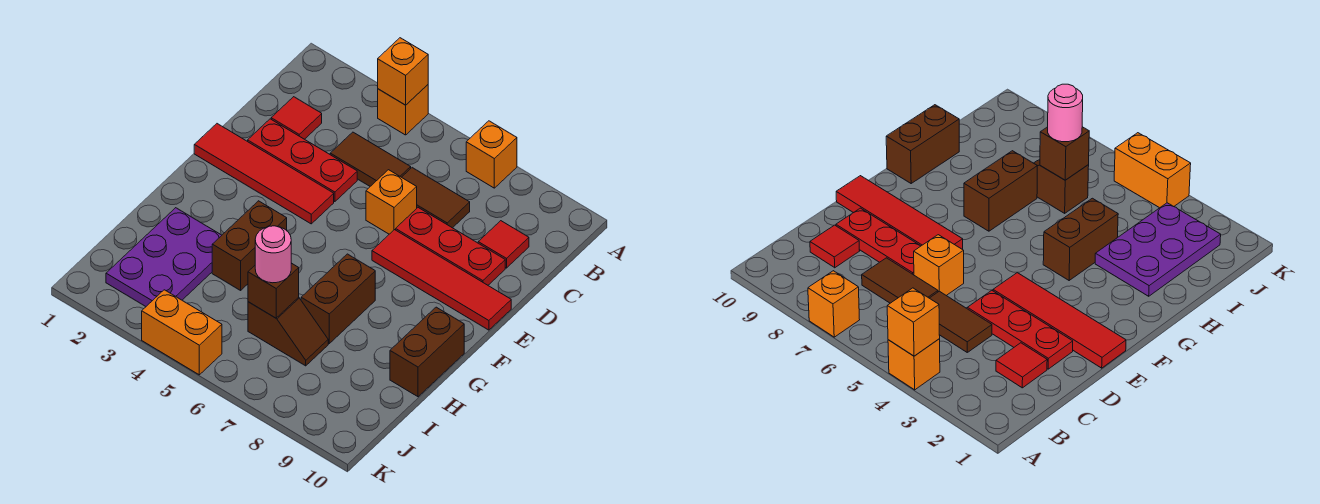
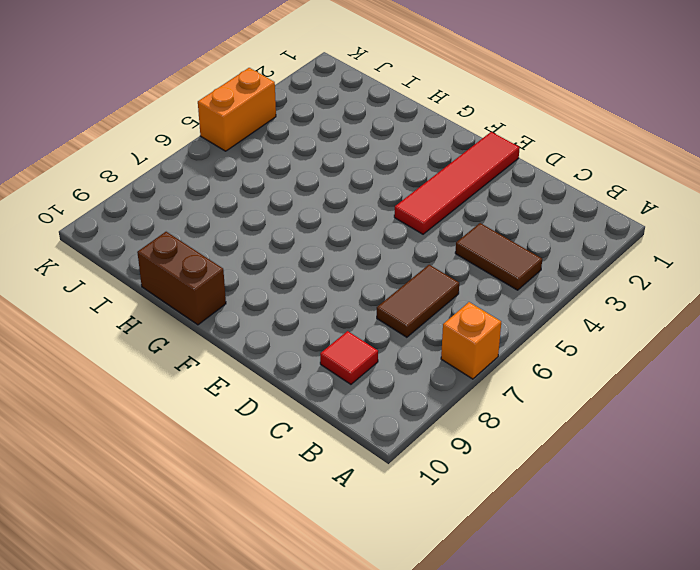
brown 1x2 tile [455,223,542,290] -> brown 1x2 tile turned to [330,132,411,186]
none -> orange 1x1 brick [378,85,428,135]
none -> red 1x1 tile [271,97,322,139]
none -> red 1x3 plate [248,119,357,202]

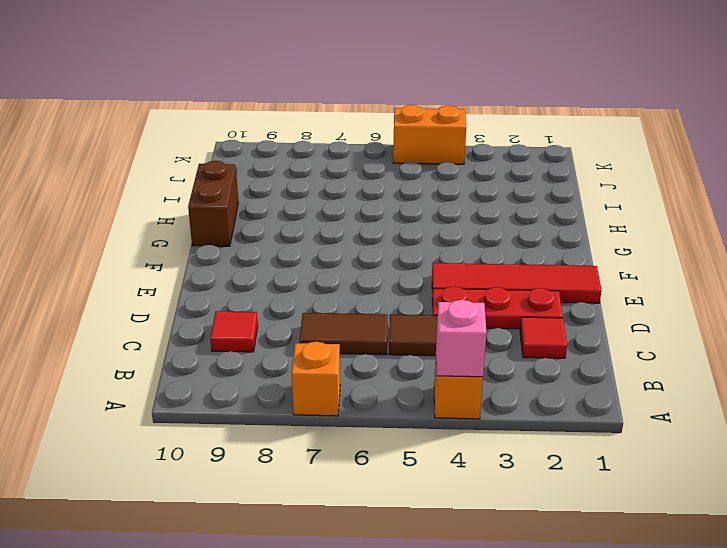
pink 1x1 brick [436,300,487,377] -> orange 1x1 brick [378,38,428,105]
none -> orange 1x1 brick [366,170,417,234]
none -> red 1x3 plate [396,208,505,285]
none -> red 1x4 tile [372,230,511,330]

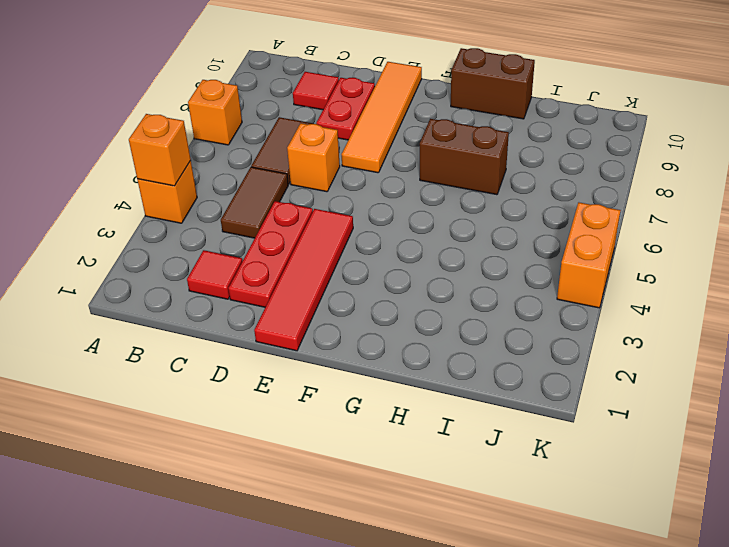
red 1x2 plate [316,78,375,140] -> red 1x3 plate [396,208,505,285]
orange 1x4 tile [341,62,422,173] -> red 1x4 tile [372,230,511,330]
none -> brown 1x2 brick [212,201,287,290]
none -> purple 2x3 plate [106,208,222,306]
none -> brown 1x2 slope [248,297,328,366]

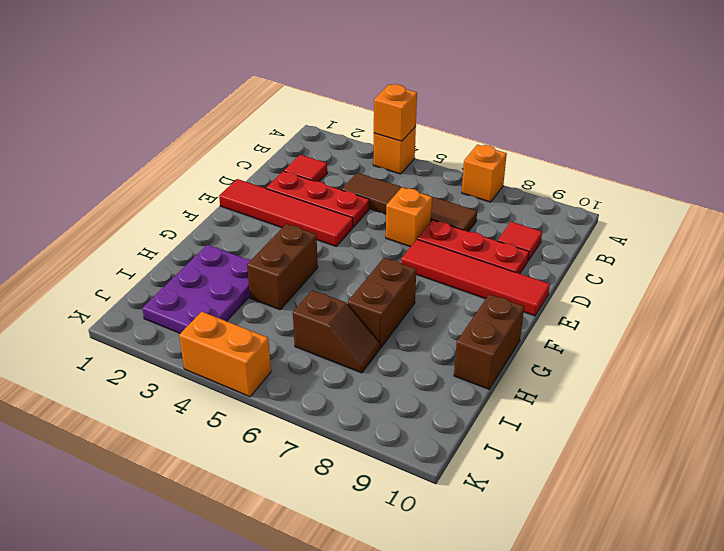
none -> brown 1x1 brick [248,263,299,318]
none -> pink 1x1 round brick [255,226,291,283]

